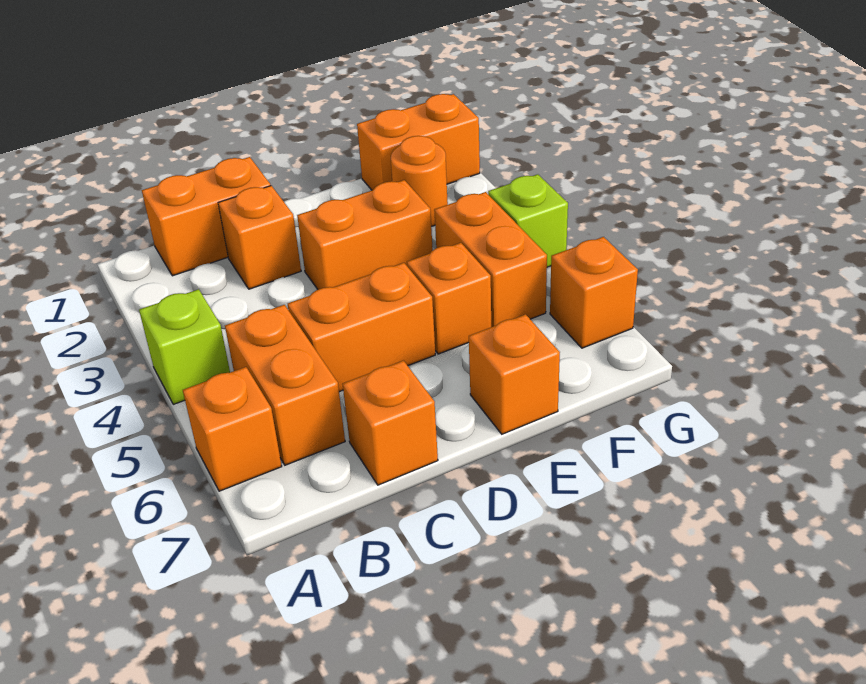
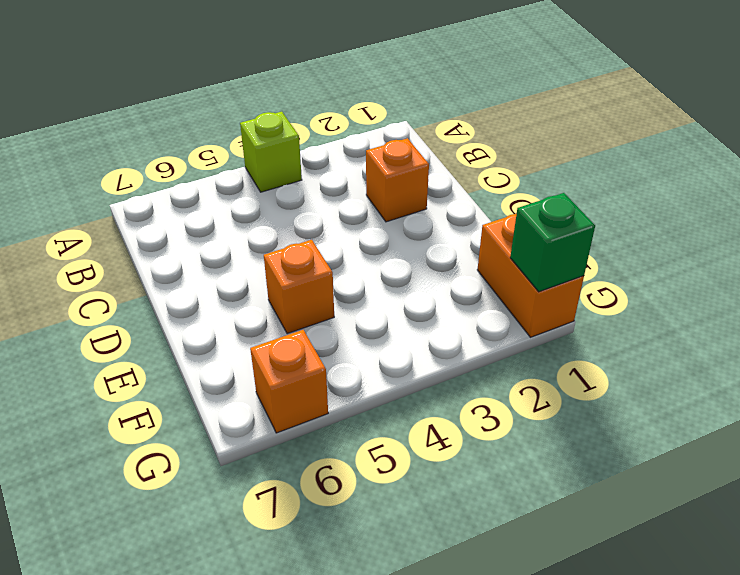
green 1x1 brick [510,193,595,292] -> none
none -> orange 1x1 brick [183,367,282,491]
none -> orange 1x2 brick [142,157,271,276]
none -> orange 1x2 brick [225,305,345,465]

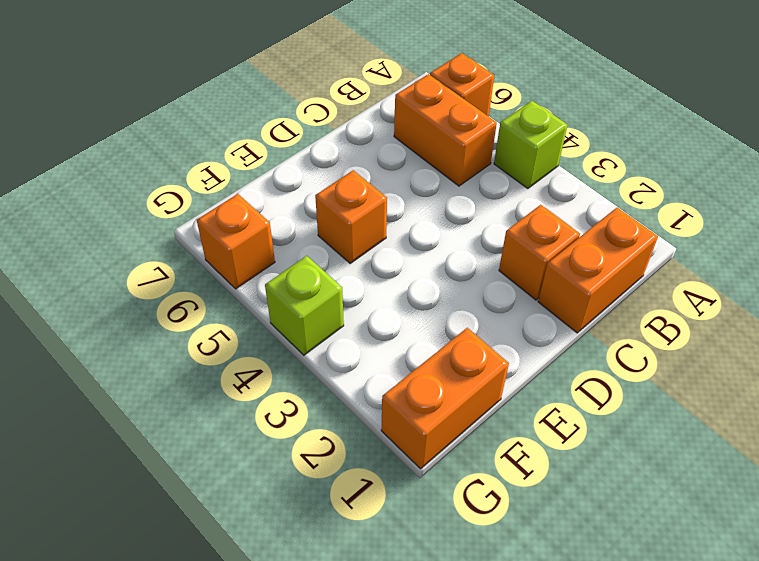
none -> orange 1x2 brick [288,263,435,392]
none -> orange 1x1 brick [343,361,438,485]
none -> orange 1x2 brick [297,180,433,289]

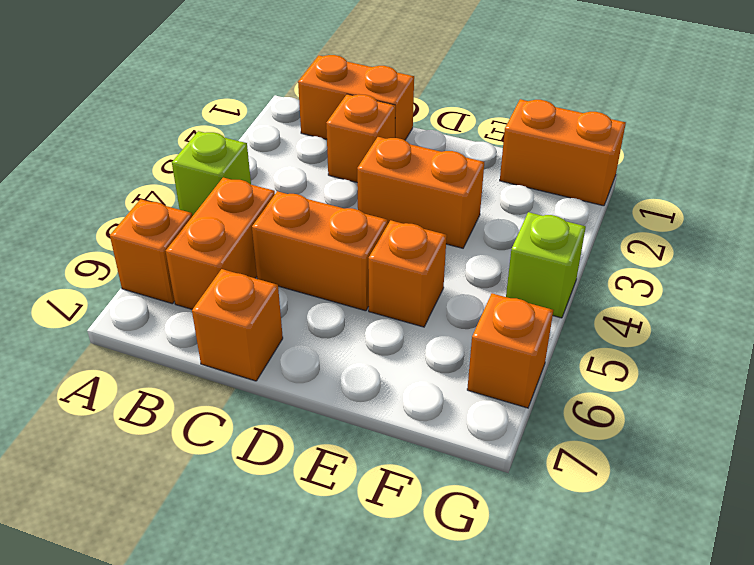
none -> orange 1x1 brick [469,314,560,434]
none -> orange 1x1 round brick [391,136,448,226]
none -> orange 1x2 brick [434,192,547,327]

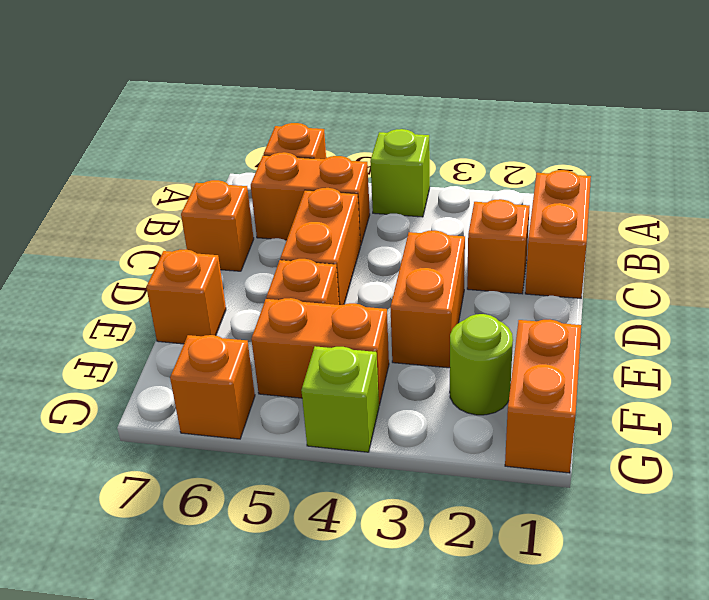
lime 1x1 round brick [450,314,513,415] -> orange 1x1 round brick [391,136,448,226]

